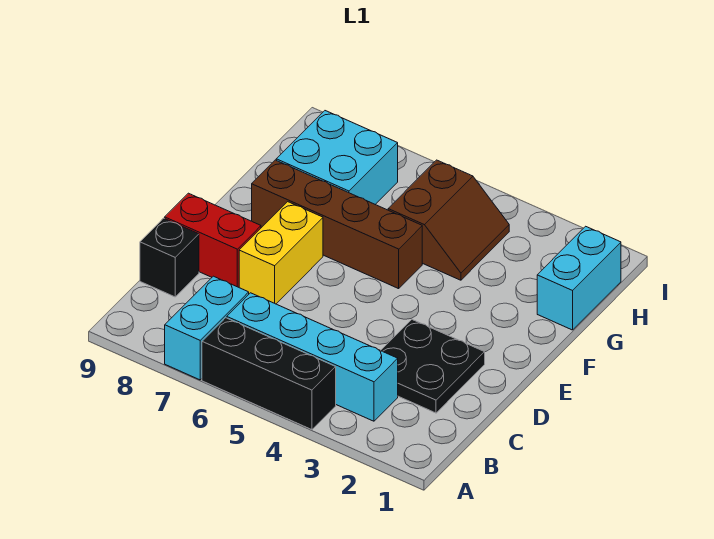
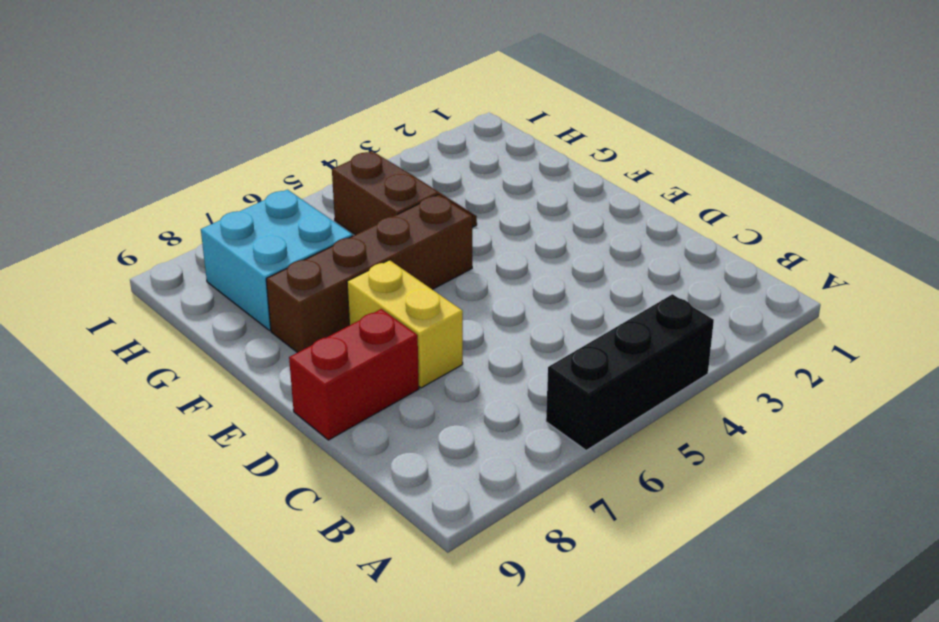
none -> cyan 1x2 brick [165,276,249,380]
none -> cyan 1x4 brick [227,293,398,421]

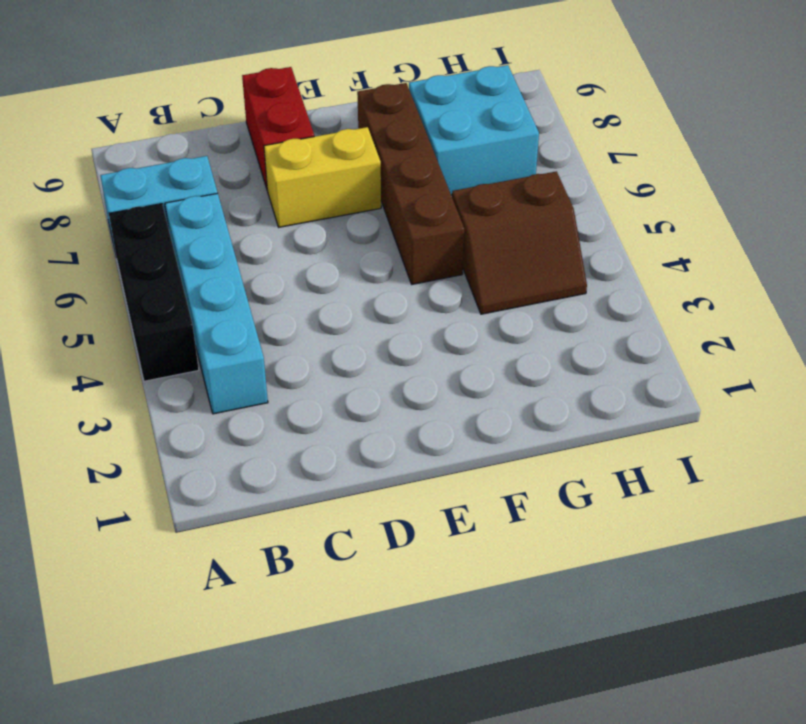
none -> black 2x2 plate [381,320,485,413]
none -> black 1x1 brick [140,218,199,297]

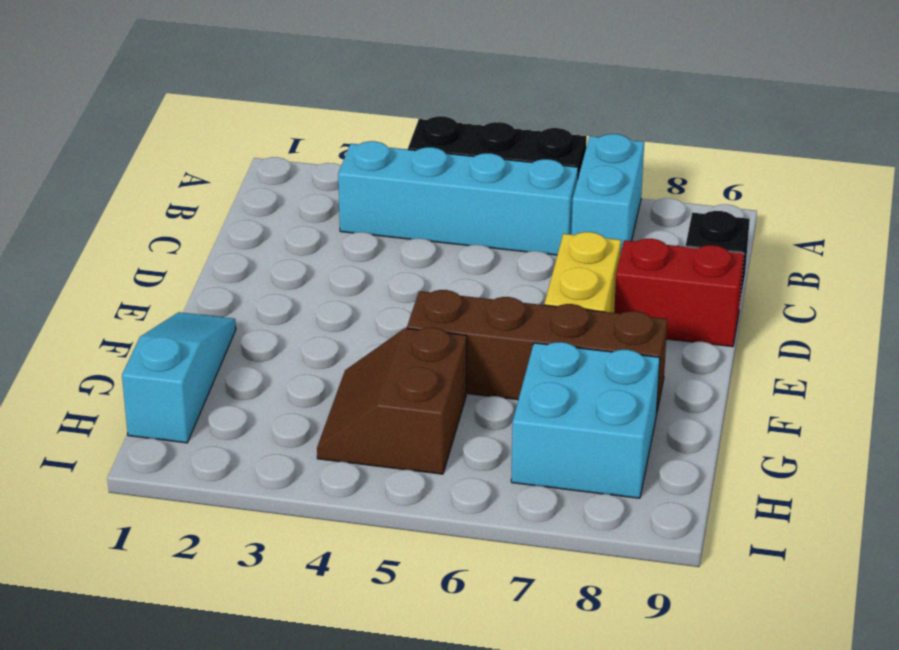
cyan 1x3 slope [122,312,236,443] -> cyan 1x2 brick [537,226,621,330]
none -> black 2x2 plate [381,320,485,413]

